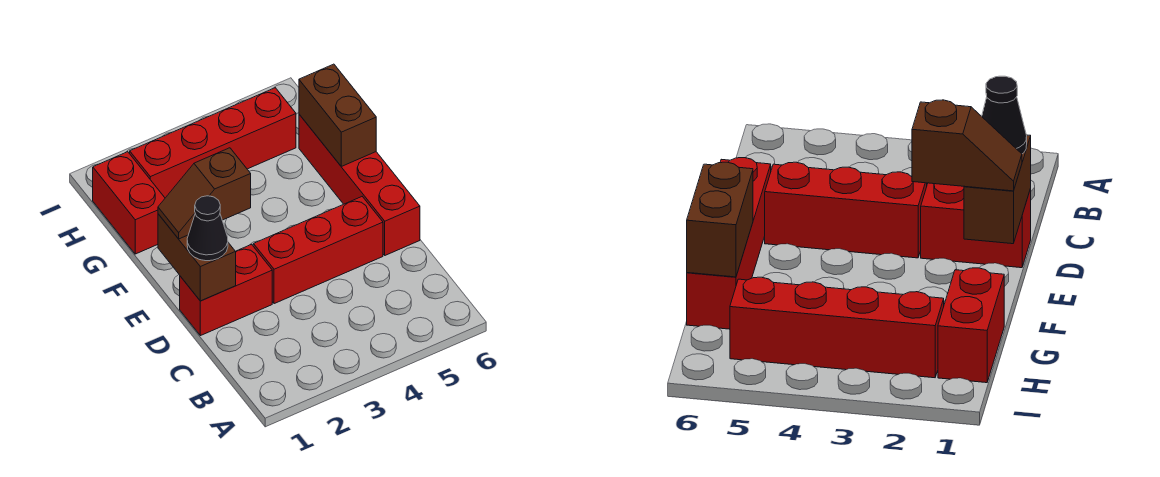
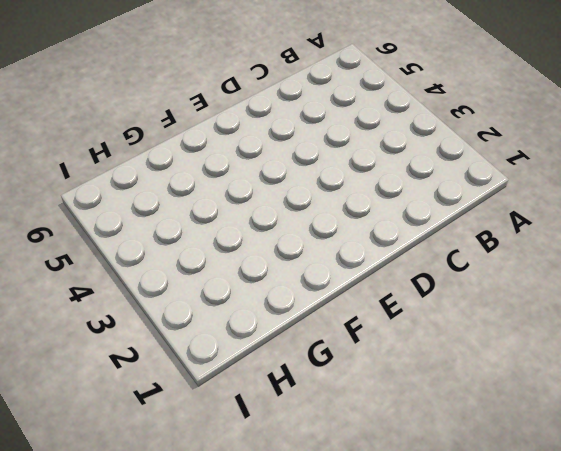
none -> red 1x2 brick [180,244,272,336]
none -> red 1x3 brick [253,197,383,304]

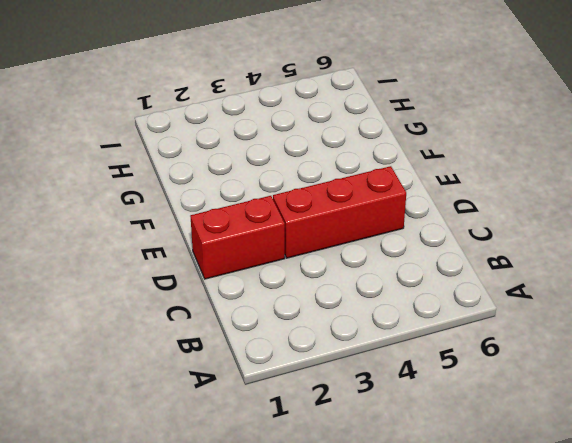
none -> red 1x4 brick [299,114,420,255]
none -> red 1x2 brick [93,152,165,254]

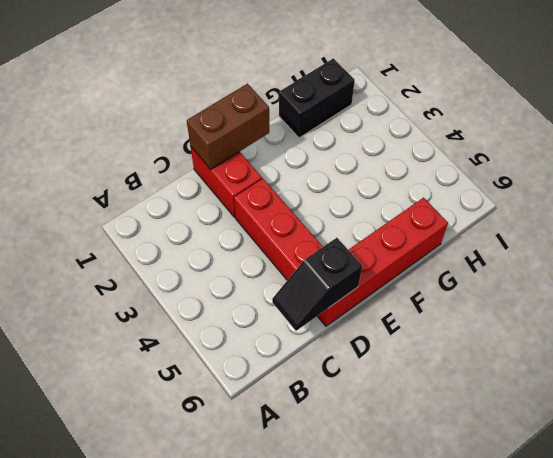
black 1x2 slope [272,238,362,331] -> none
black 1x2 brick [279,58,355,138] -> red 1x2 brick [93,152,165,254]
none -> red 1x4 brick [130,88,296,198]
none -> brown 1x2 brick [299,64,376,166]

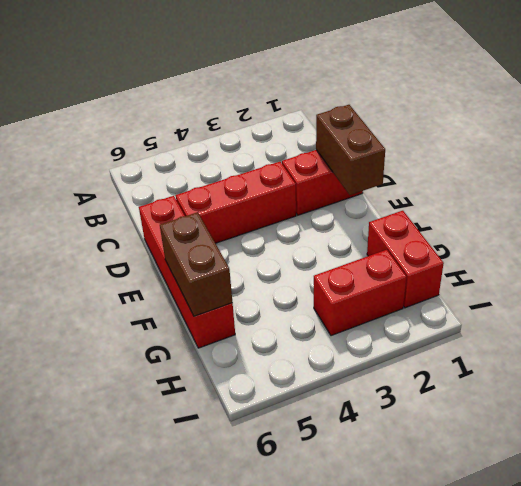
red 1x2 brick [314,250,406,336] -> red 1x4 brick [130,88,296,198]
none -> black 1x1 cone [187,196,228,261]
none -> brown 1x2 slope [158,148,251,239]

